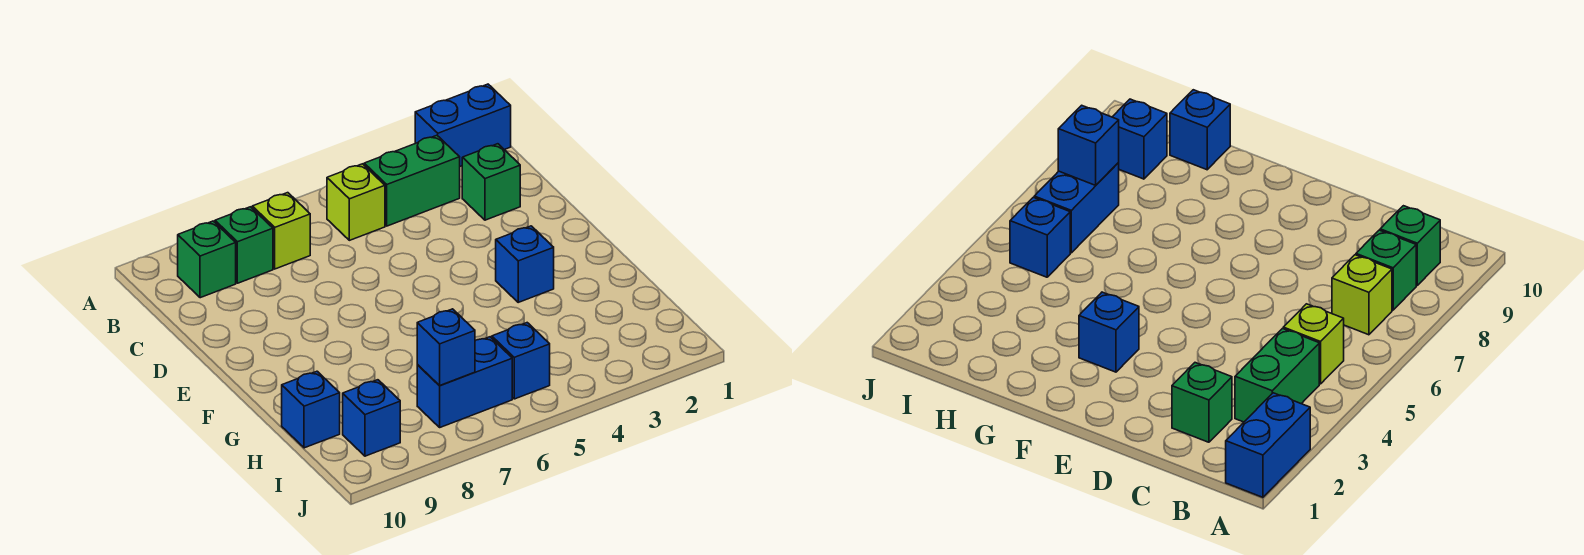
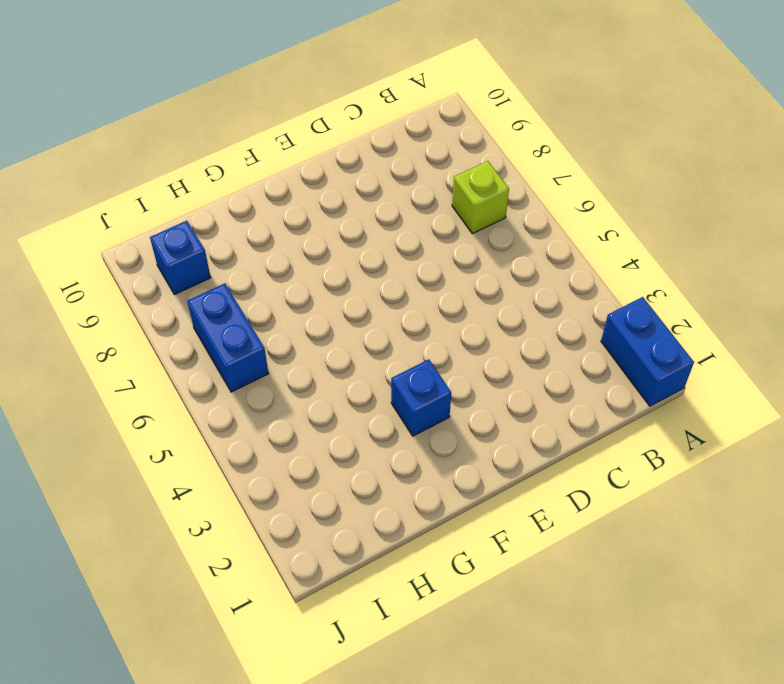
none -> green 1x2 brick [364,135,460,226]
none -> lime 1x1 brick [327,164,385,240]
none -> green 1x1 brick [215,207,273,283]

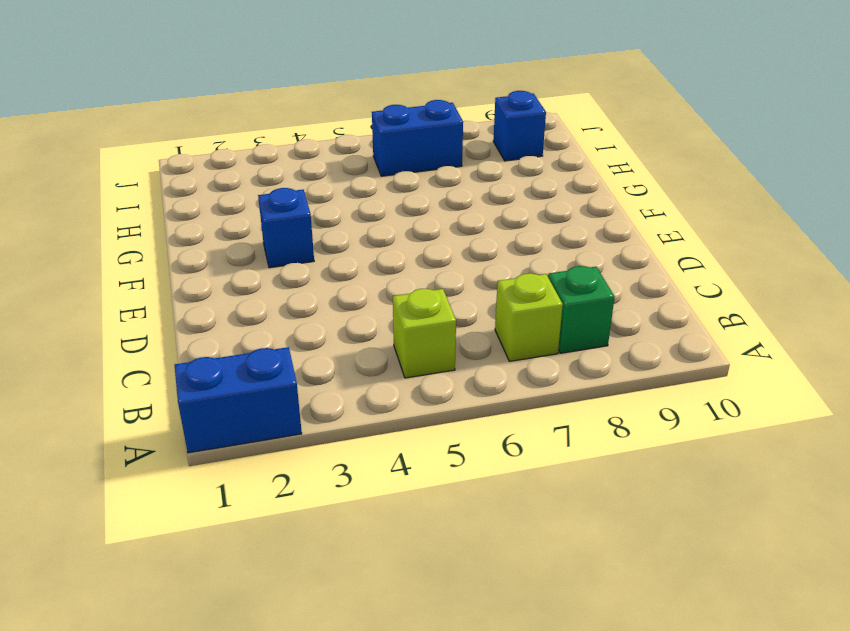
none -> green 1x2 brick [364,135,460,226]
none -> green 1x1 brick [178,221,236,298]
none -> green 1x1 brick [462,144,520,220]

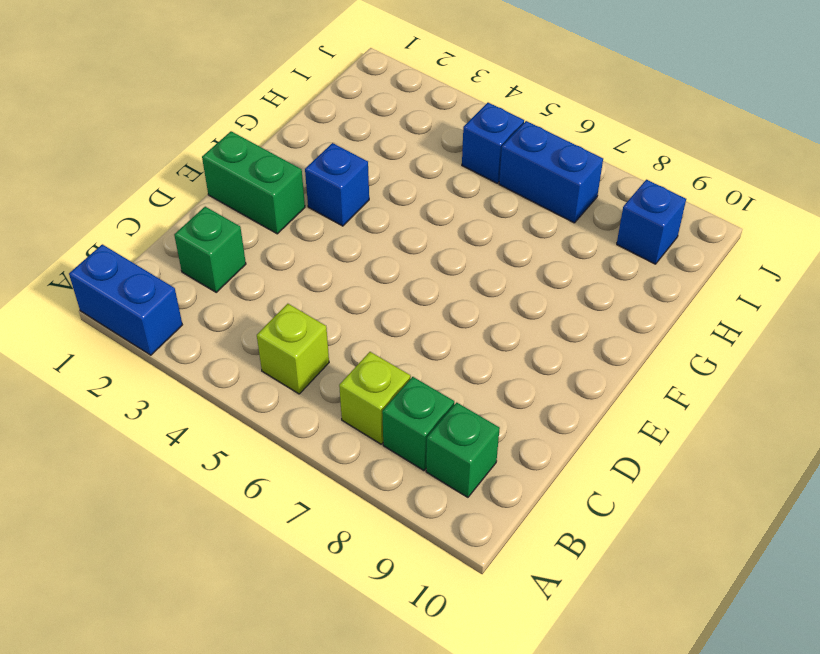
green 1x2 brick [202,131,305,234] -> green 1x2 brick moved to [364,135,460,226]
none -> blue 1x1 brick [282,371,340,448]
none -> blue 1x1 brick [417,309,475,386]

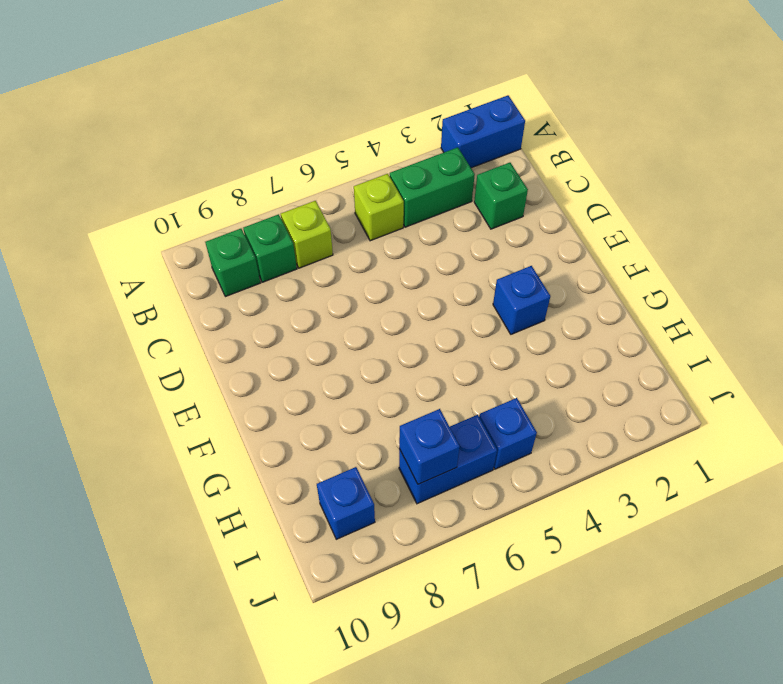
none -> blue 1x1 brick [282,371,340,448]

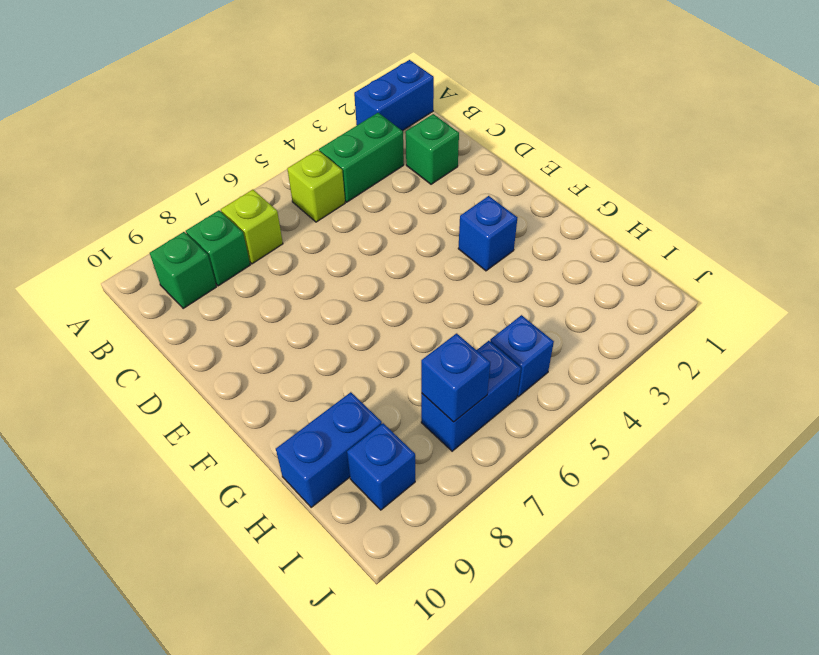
blue 1x2 brick [276,392,382,507] -> blue 1x1 brick [282,371,340,448]

